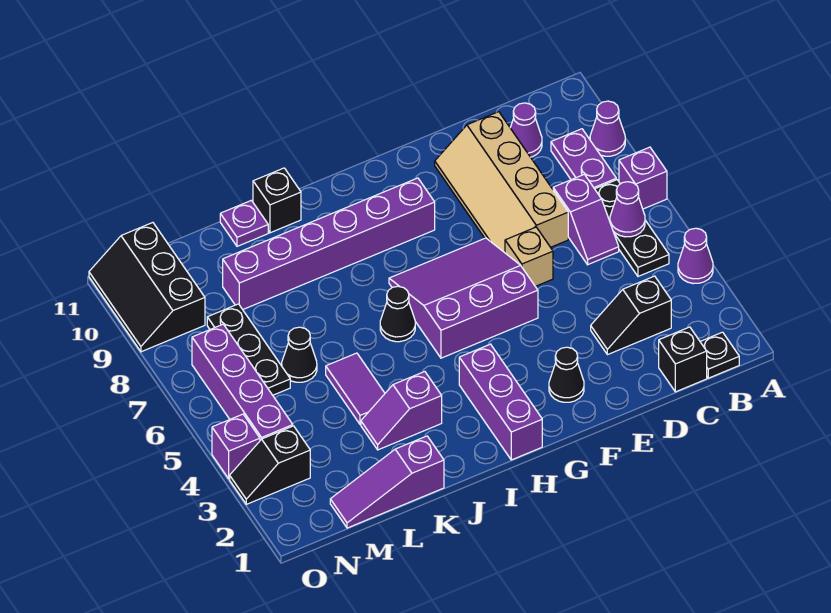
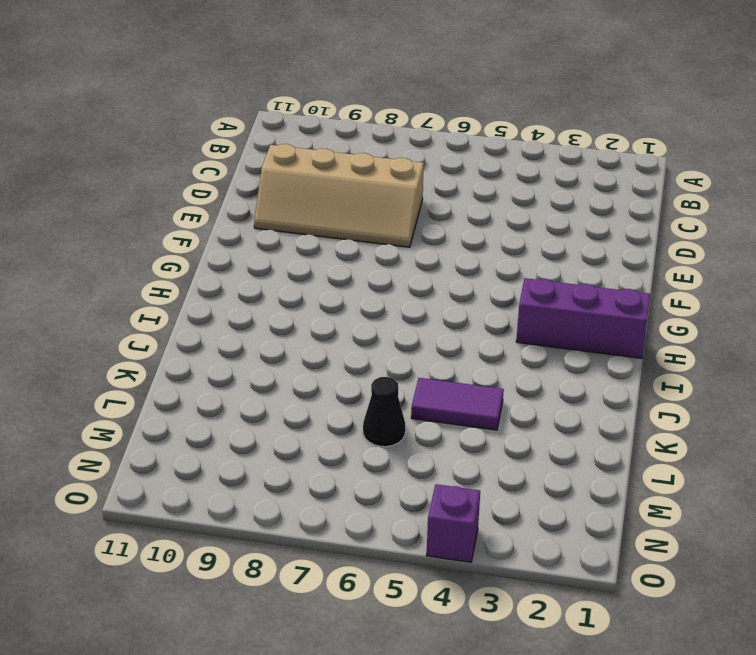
none -> purple 1x1 cone [678,228,713,284]
none -> purple 1x1 brick [619,147,667,209]
none -> purple 1x1 cone [590,101,625,156]

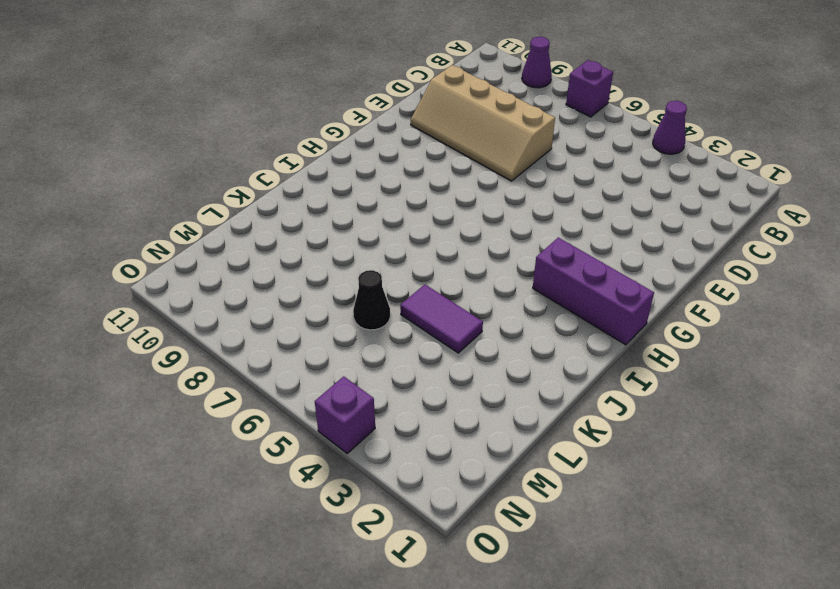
none -> black 1x1 plate [700,332,739,378]
none -> black 1x3 plate [595,180,669,276]
none -> purple 1x2 plate [551,129,616,189]

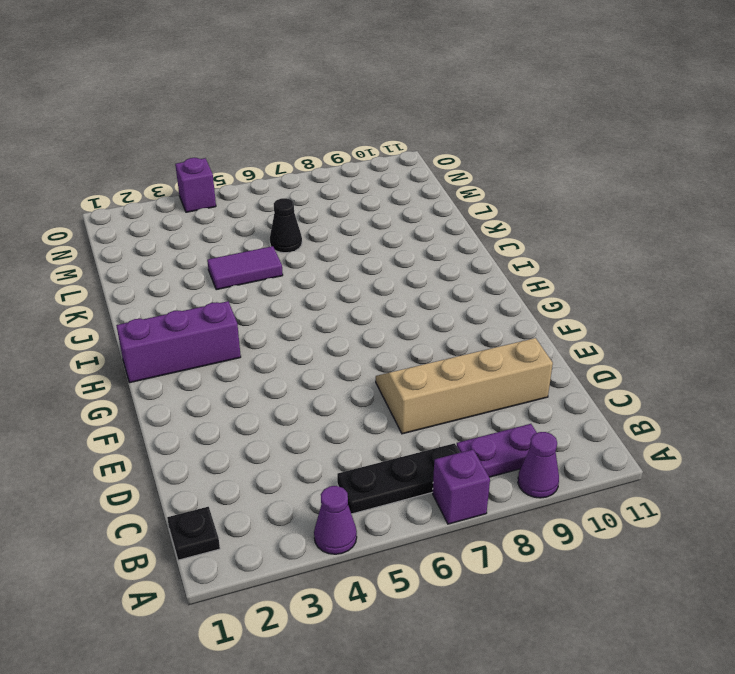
none -> black 1x1 brick [659,327,707,392]
none -> black 1x2 slope [591,276,671,355]
none -> purple 1x2 slope [553,174,619,265]

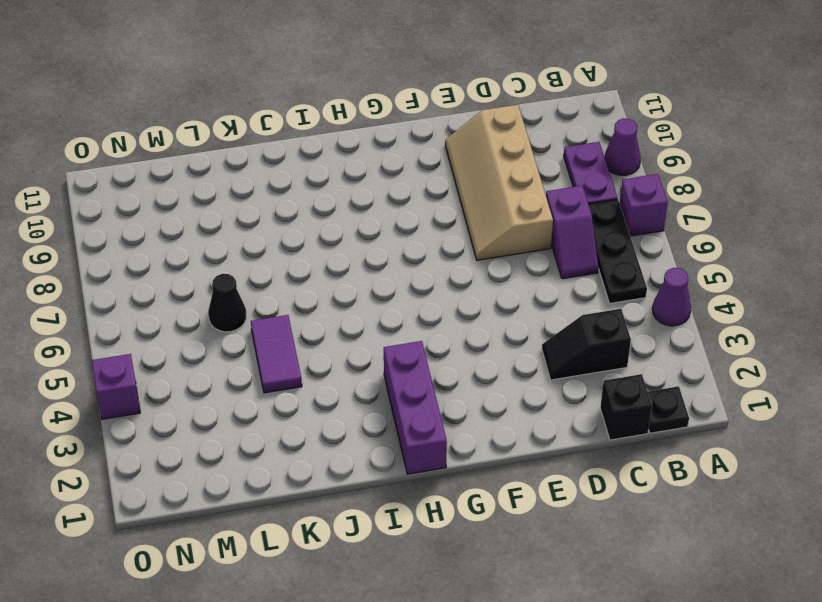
none -> purple 1x1 cone [510,103,542,157]
none -> tan 1x1 brick [505,227,553,286]
none -> black 1x1 cone [549,347,584,402]

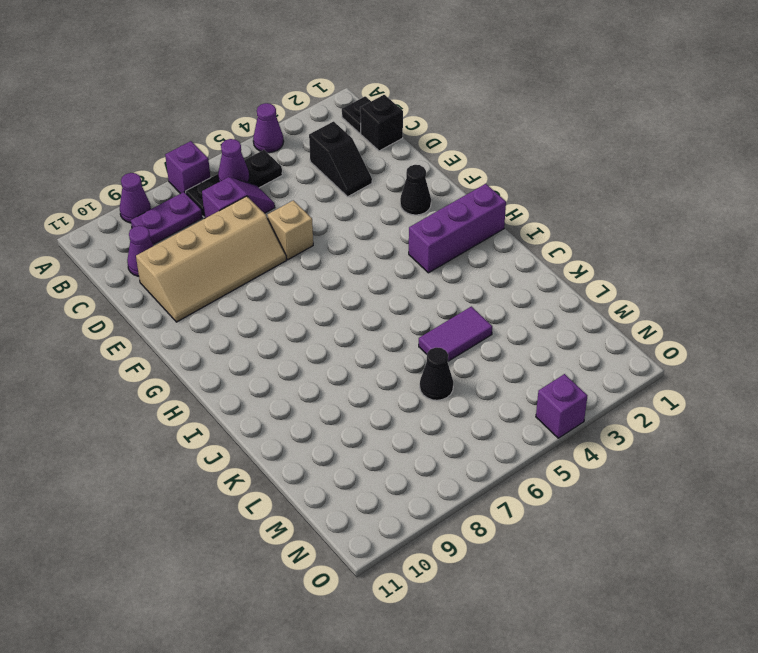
none -> purple 3x3 slope [389,238,538,358]
none -> purple 1x6 brick [223,178,435,309]
none -> black 1x1 cone [380,286,415,342]

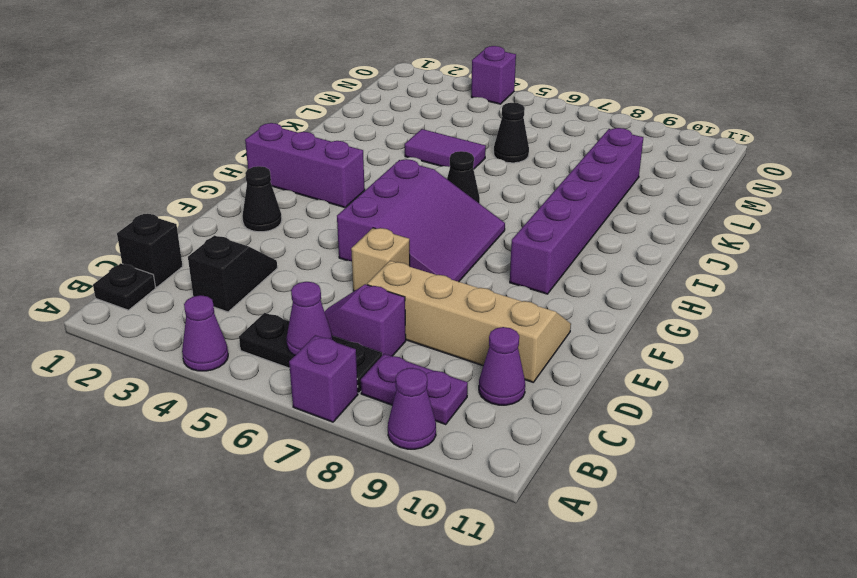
none -> purple 1x2 slope [361,372,442,450]
none -> black 1x1 brick [253,168,301,233]
none -> purple 1x3 slope [330,436,444,528]

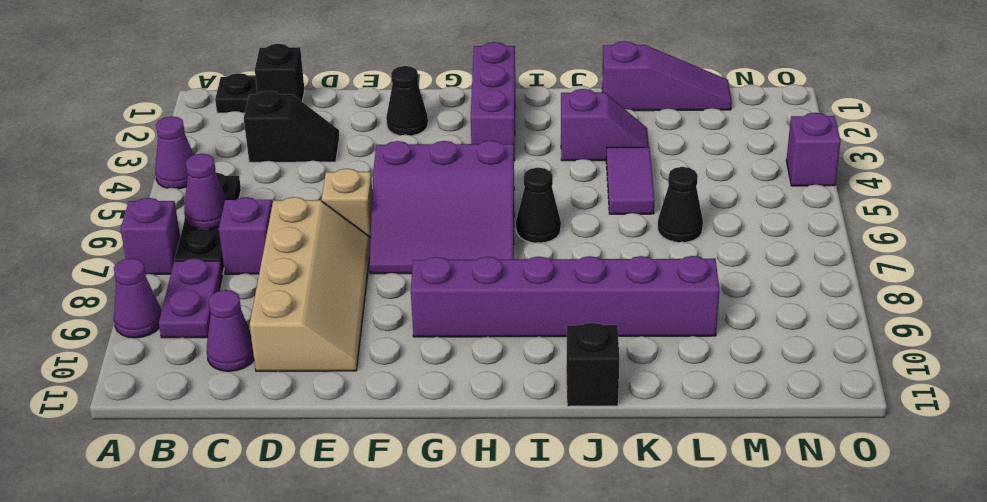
none -> purple 1x1 plate [220,200,268,246]
none -> black 1x3 plate [207,304,290,395]
none -> black 1x2 slope [230,426,310,504]

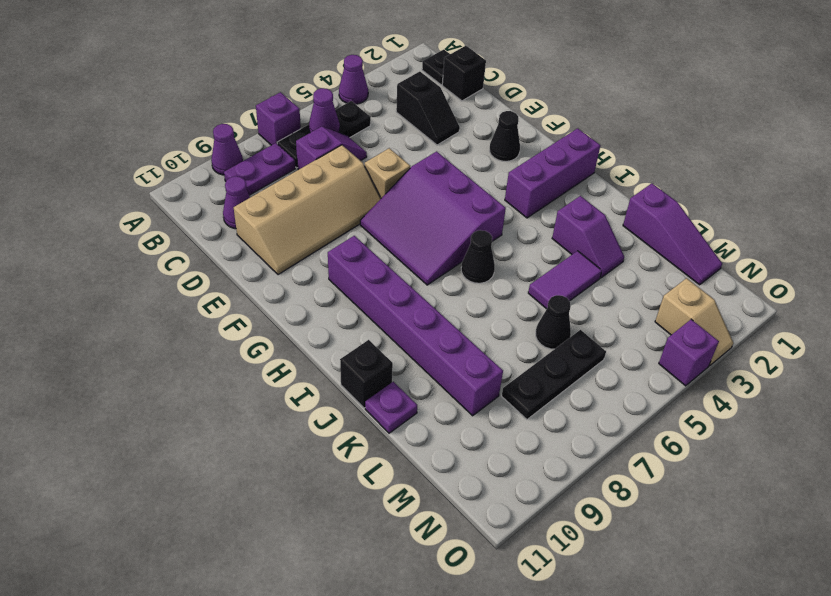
tan 1x2 slope [655,278,733,366] -> black 1x2 slope [230,426,310,504]
none -> purple 1x4 brick [192,324,293,440]
none -> black 2x3 slope [89,223,205,352]

